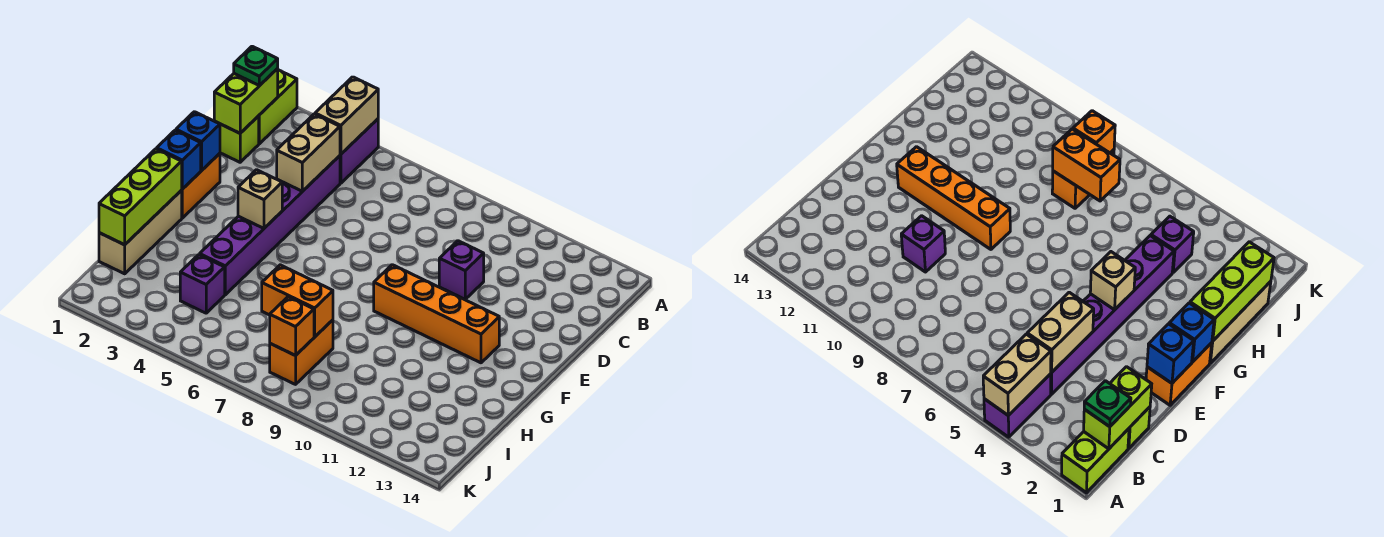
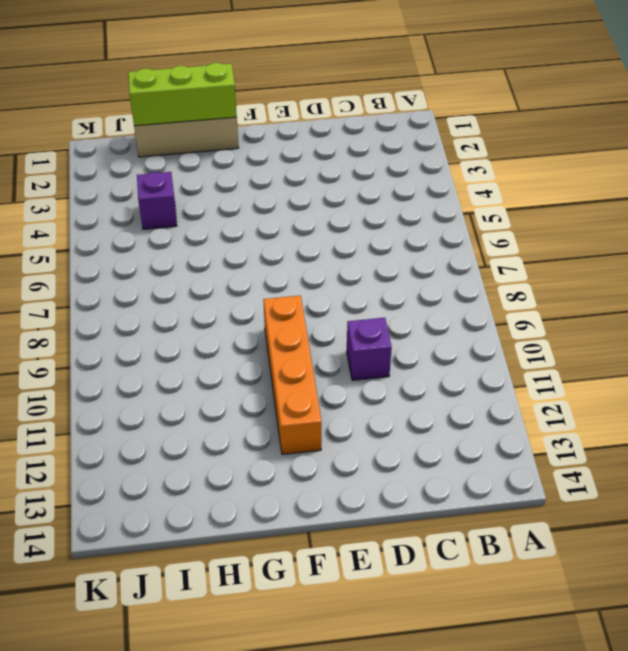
none -> lime 1x2 brick [259,70,297,144]
none -> purple 1x2 brick [340,119,378,183]
none -> lime 1x1 brick [220,116,259,162]

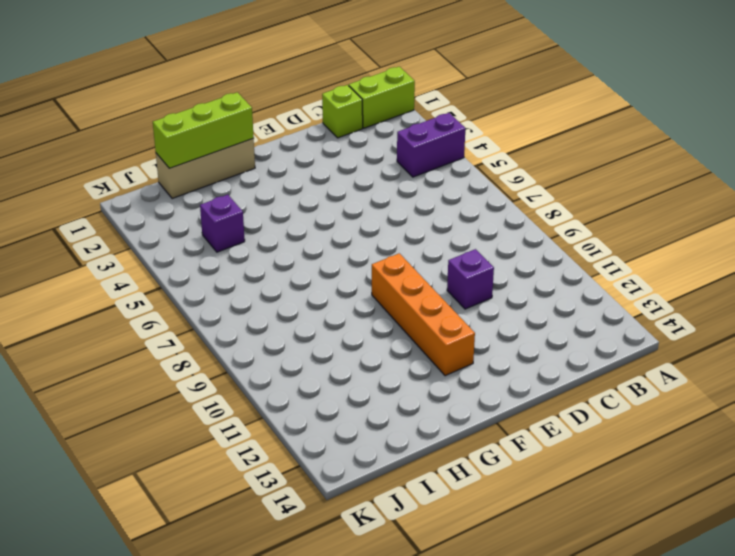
none -> purple 1x6 brick [200,156,340,295]
none -> orange 1x2 brick [181,153,220,218]
none -> orange 1x2 brick [270,320,333,384]

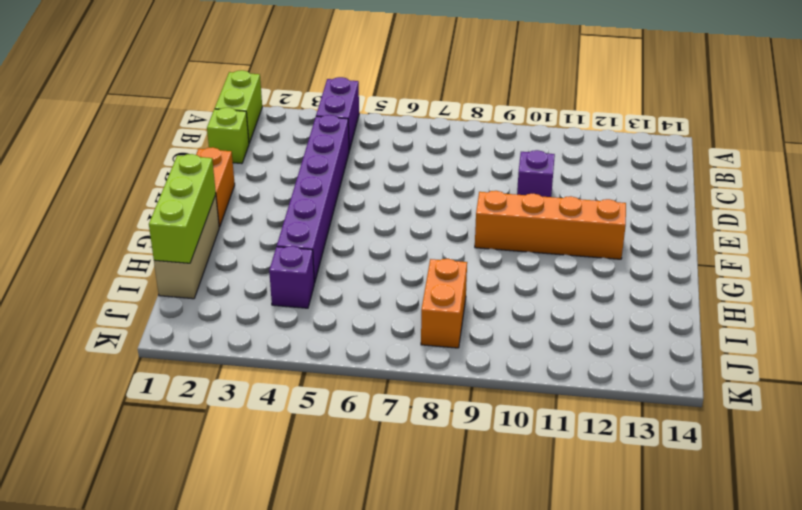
none -> tan 1x2 brick [315,77,378,154]
none -> lime 1x2 brick [214,69,278,133]
none -> tan 1x2 brick [277,114,340,191]

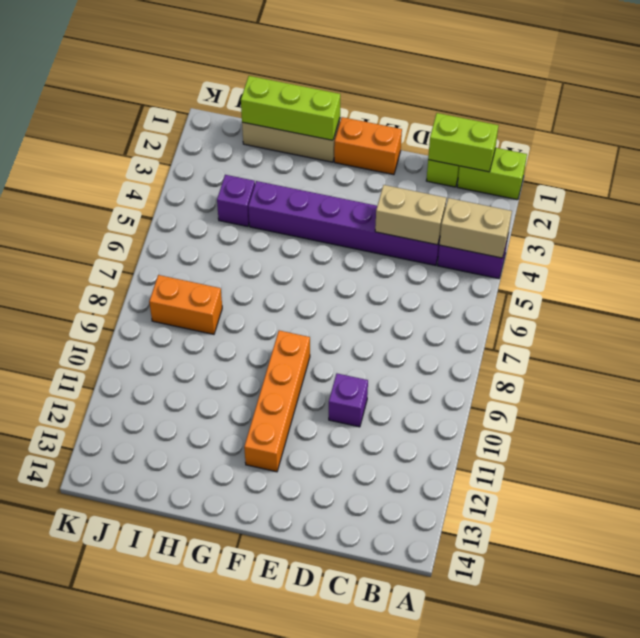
none -> blue 1x1 brick [176,112,220,170]
none -> blue 1x1 brick [157,130,201,189]
none -> tan 1x1 brick [238,170,282,228]

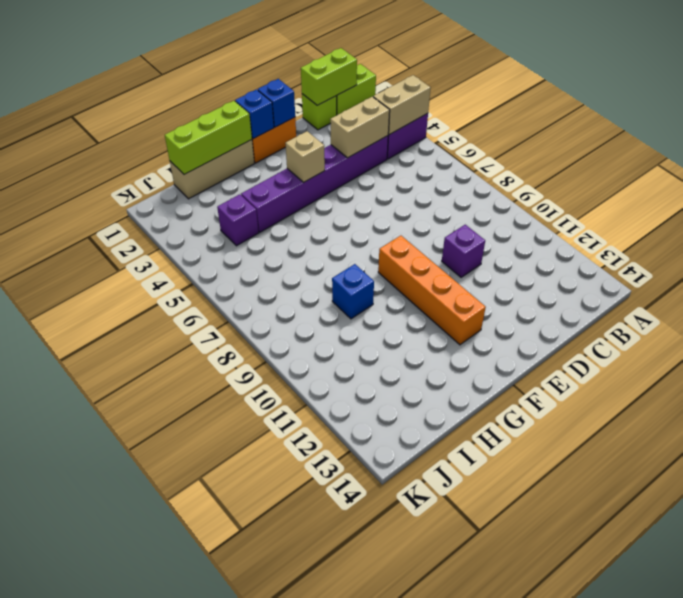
blue 1x1 brick [332,264,374,319] -> none
none -> orange 1x2 brick [270,320,333,384]
none -> orange 1x2 brick [262,265,333,337]
none -> orange 1x1 brick [270,297,314,356]

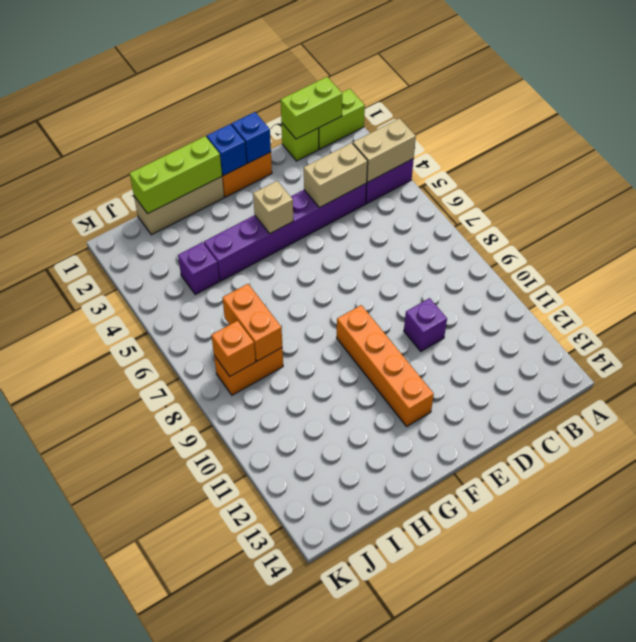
none -> green 1x1 plate [234,46,278,86]

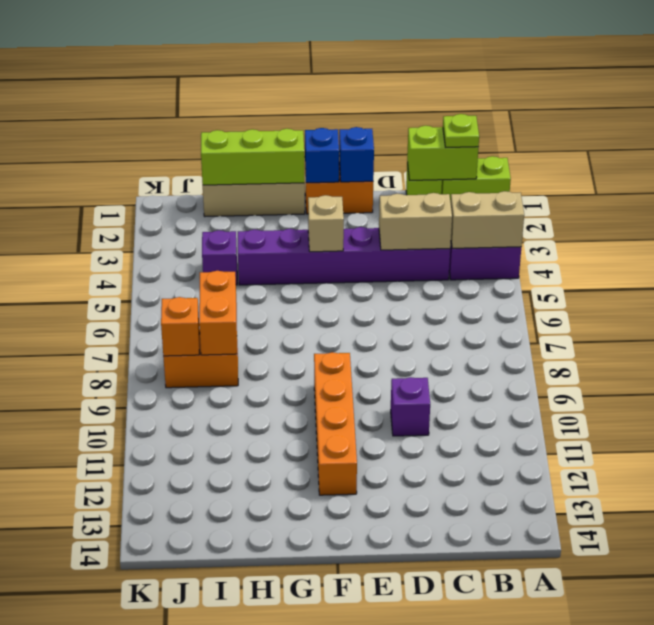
lime 1x1 plate [443,114,479,147] -> green 1x1 plate [234,46,278,86]

